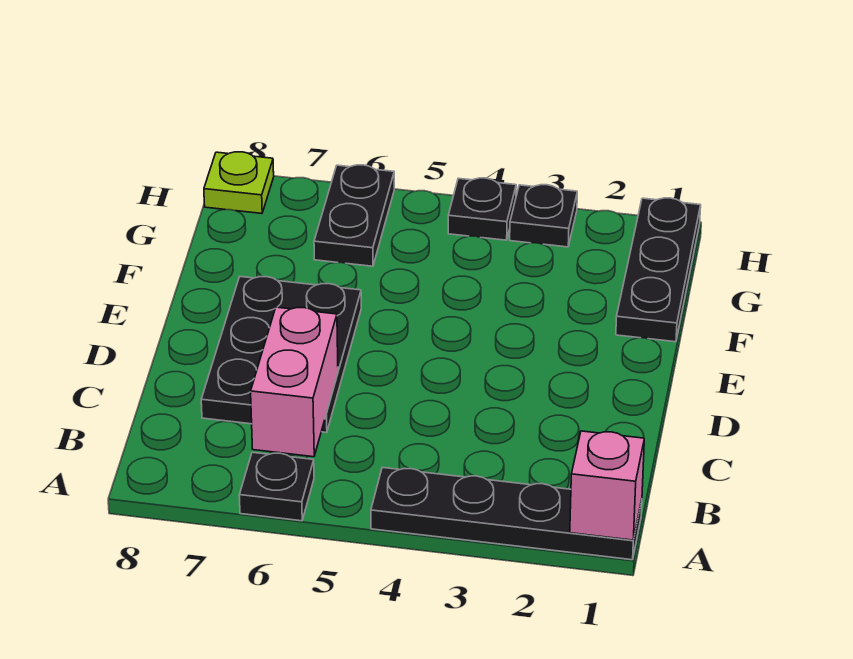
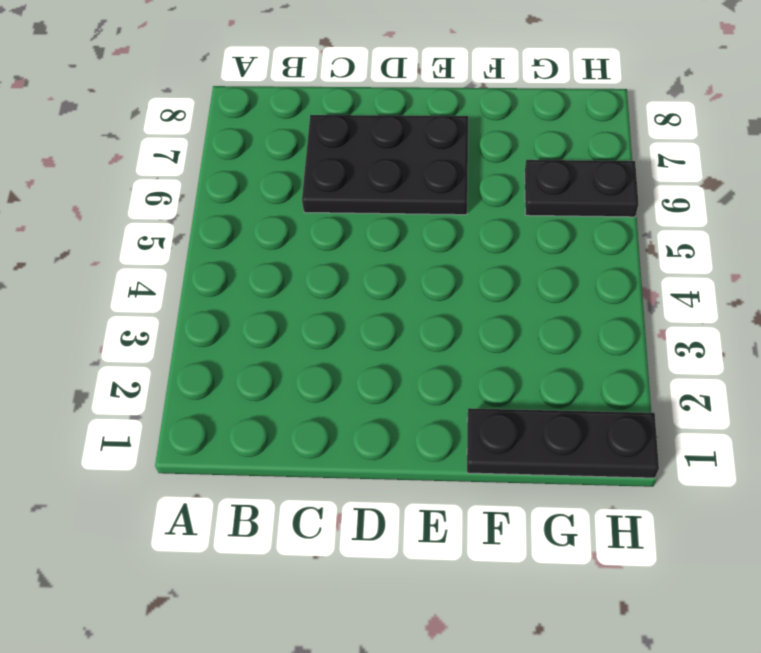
none -> black 1x4 plate [371,467,642,560]
none -> black 1x1 plate [239,452,314,521]

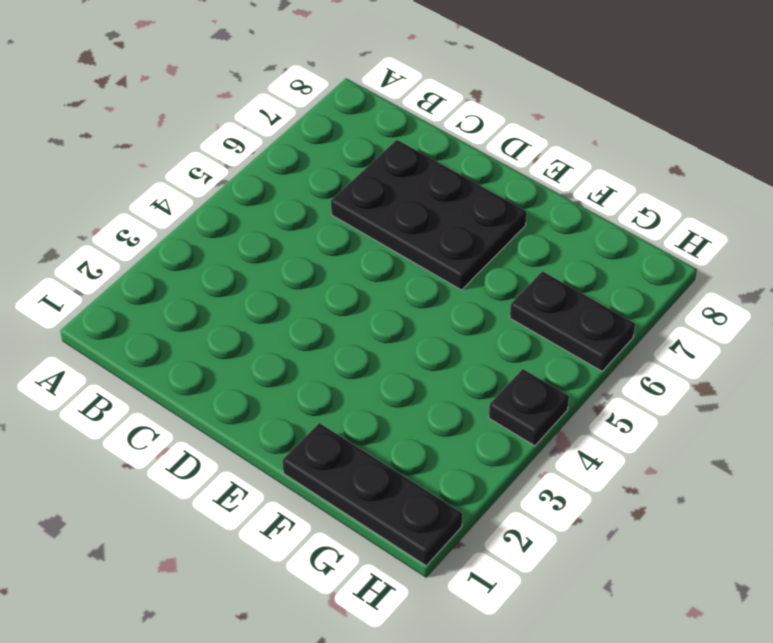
none -> black 1x4 plate [371,467,642,560]
none -> black 1x1 plate [239,452,314,521]

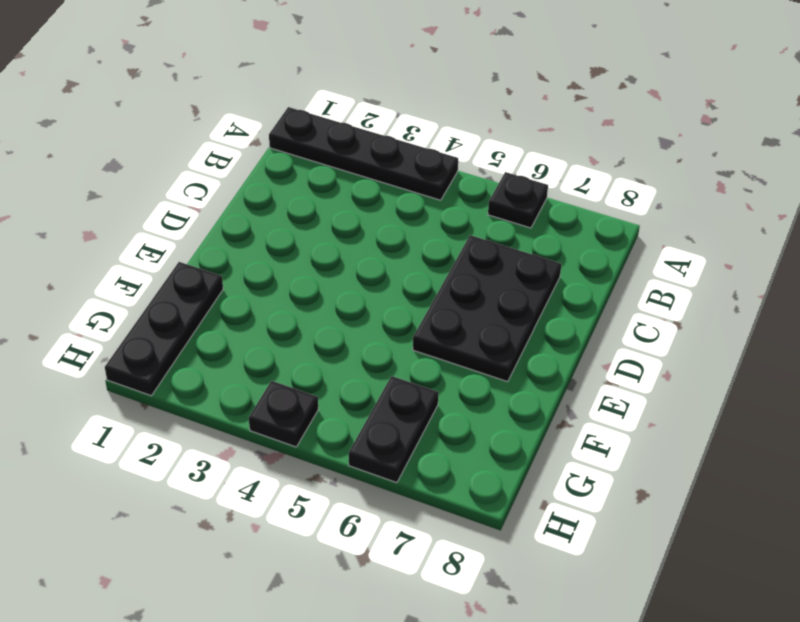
none -> black 1x1 plate [510,185,577,247]
none -> lime 1x1 plate [204,152,274,213]

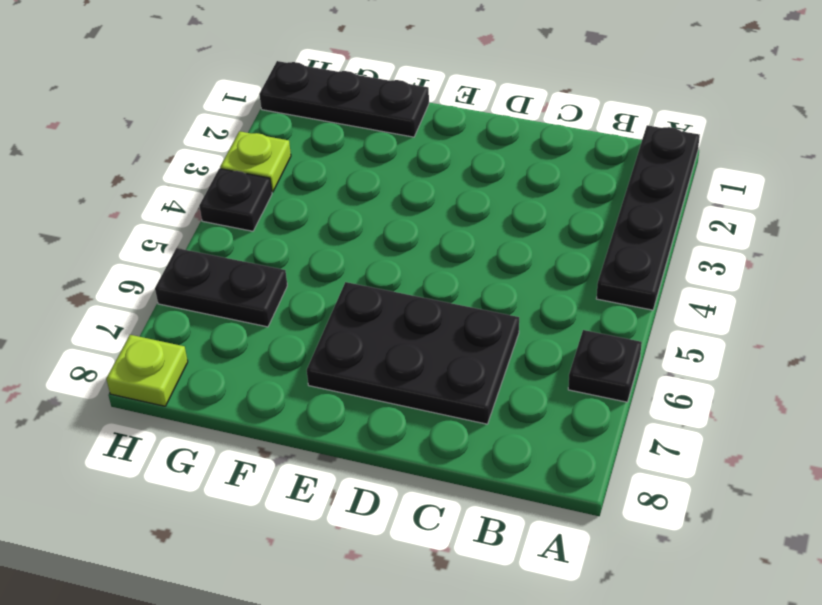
lime 1x1 plate [220,131,291,192] -> black 1x1 plate [510,185,577,247]
none -> pink 1x1 brick [570,431,644,540]
none -> pink 1x2 brick [251,307,338,457]

